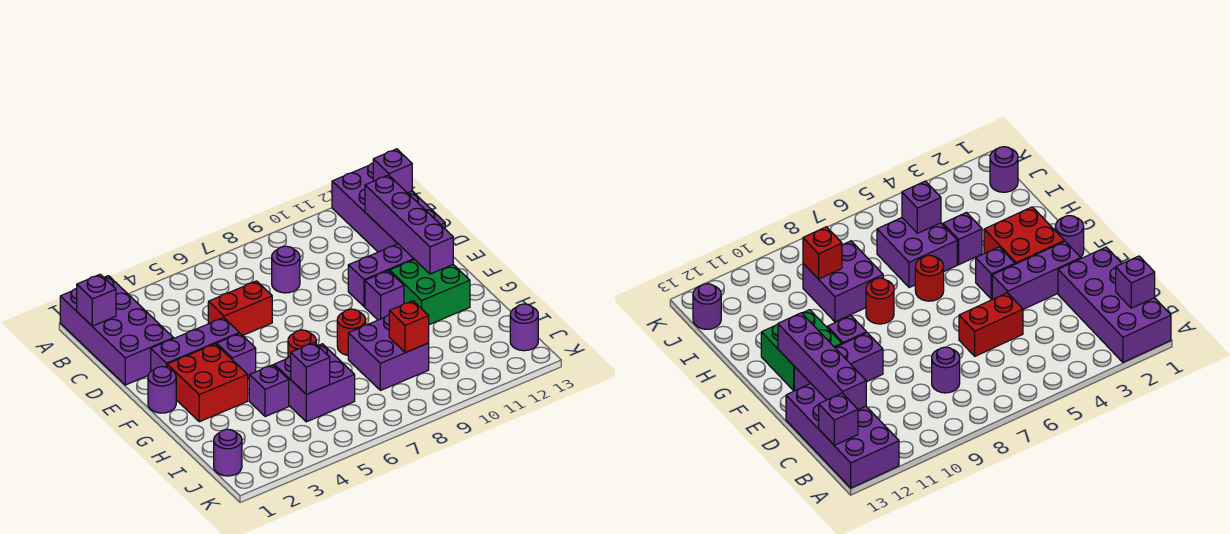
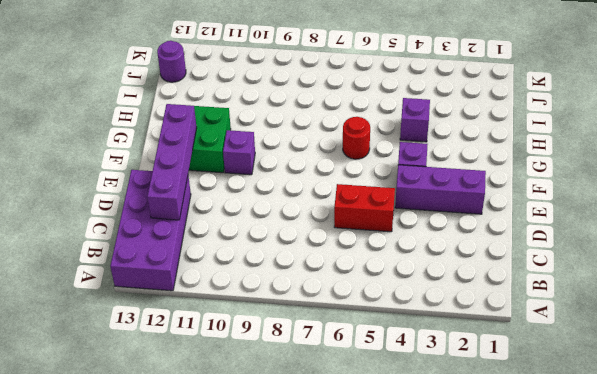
none -> purple 2x4 brick [60,276,174,385]
none -> purple 1x1 round brick [272,246,300,293]
none -> purple 1x3 brick [348,244,414,307]

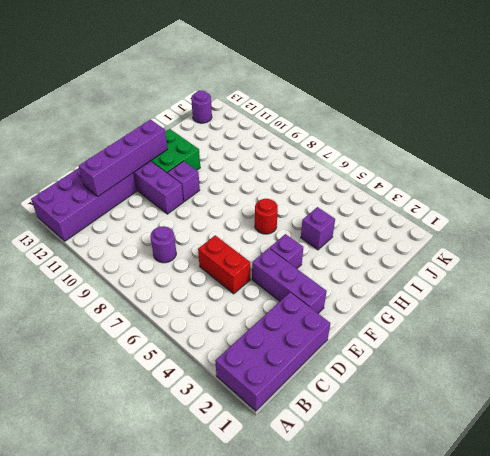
none -> purple 1x1 round brick [148,367,176,413]
none -> red 2x2 brick [167,344,248,422]
none -> red 1x1 round brick [337,309,366,355]

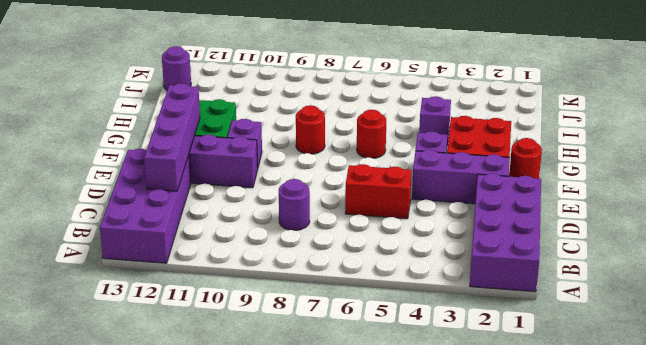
red 1x1 round brick [509,138,542,179] -> purple 1x1 round brick [148,367,176,413]
none -> purple 2x2 brick [274,344,355,422]
none -> purple 2x2 brick [348,315,429,390]
none -> purple 1x1 round brick [214,429,242,476]

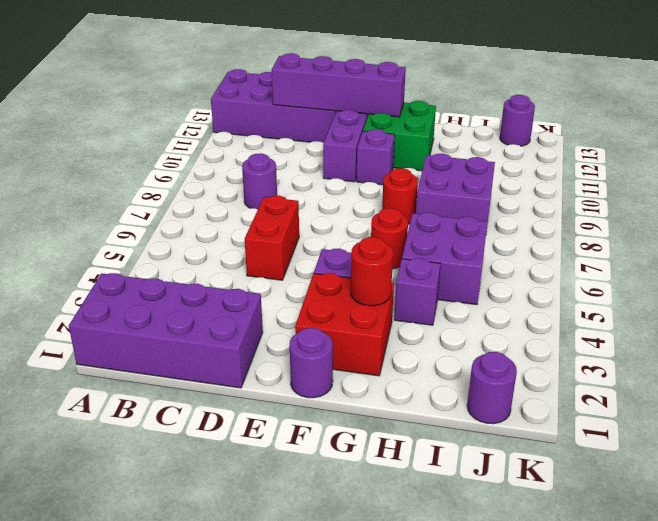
red 1x1 round brick [351,237,393,306] -> none
none -> purple 1x3 brick [151,318,239,371]
none -> purple 1x1 brick [77,274,116,326]
none -> purple 1x1 brick [373,149,412,193]

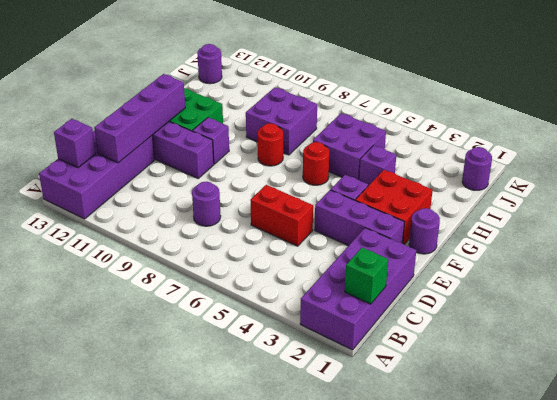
green 1x1 brick [345,247,388,304] -> purple 1x1 brick [77,274,116,326]
none -> purple 1x1 brick [291,343,330,394]
none -> red 1x1 brick [389,301,429,353]

